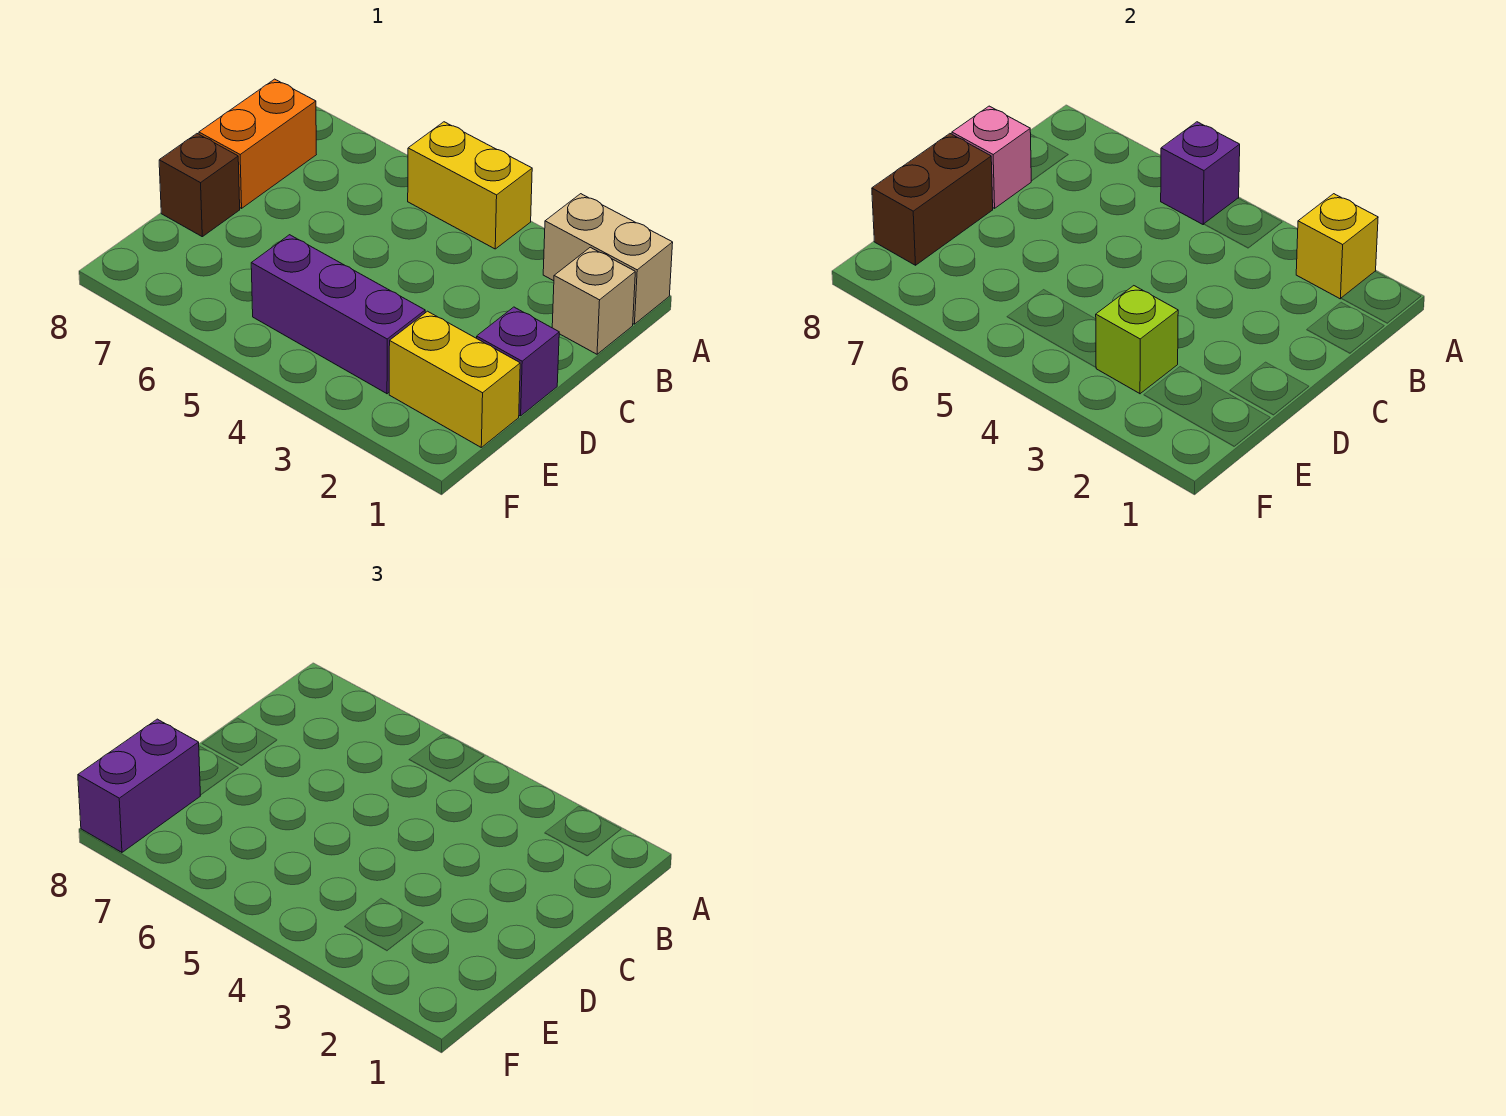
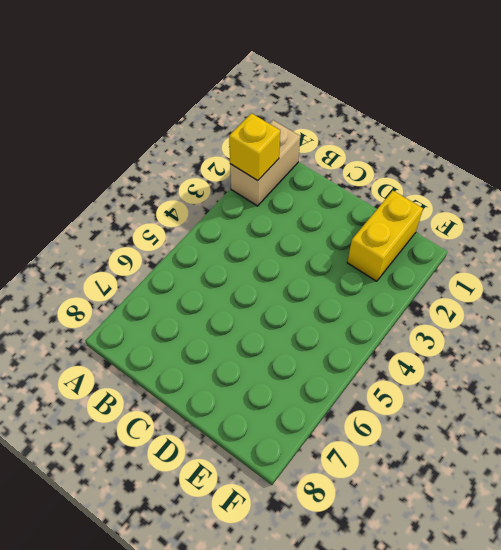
none -> yellow 1x2 brick [408,122,532,249]
none -> tan 1x1 brick [552,247,635,354]
none -> orange 1x2 brick [199,79,316,208]

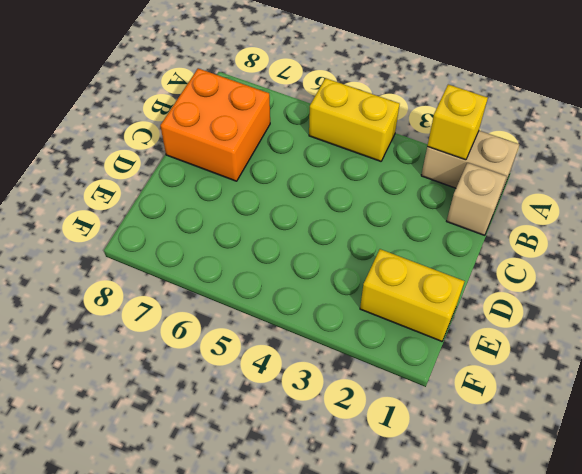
orange 2x2 brick [160,68,270,181] -> orange 1x2 brick [199,79,316,208]
none -> purple 1x1 brick [477,307,559,416]
none -> brown 1x1 brick [159,134,240,237]
none -> purple 1x3 brick [251,235,425,394]

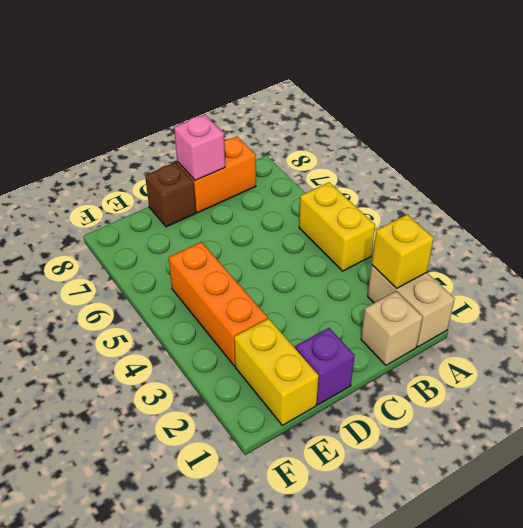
orange 1x3 brick [169,242,268,366] -> purple 1x3 brick [251,235,425,394]
none -> purple 1x1 brick [1161,122,1240,224]
none -> brown 1x2 brick [872,134,993,265]
none -> lime 1x1 brick [1096,286,1178,394]

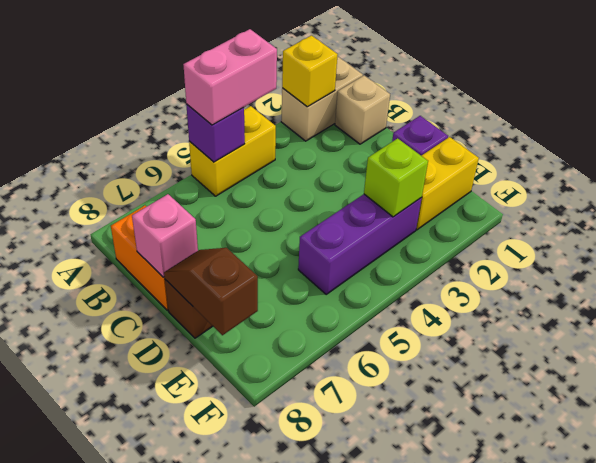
pink 1x2 brick [183,29,277,125] -> none
brown 1x2 slope [164,248,258,335] -> brown 1x2 brick [872,134,993,265]
none -> purple 1x2 brick [78,719,200,852]

